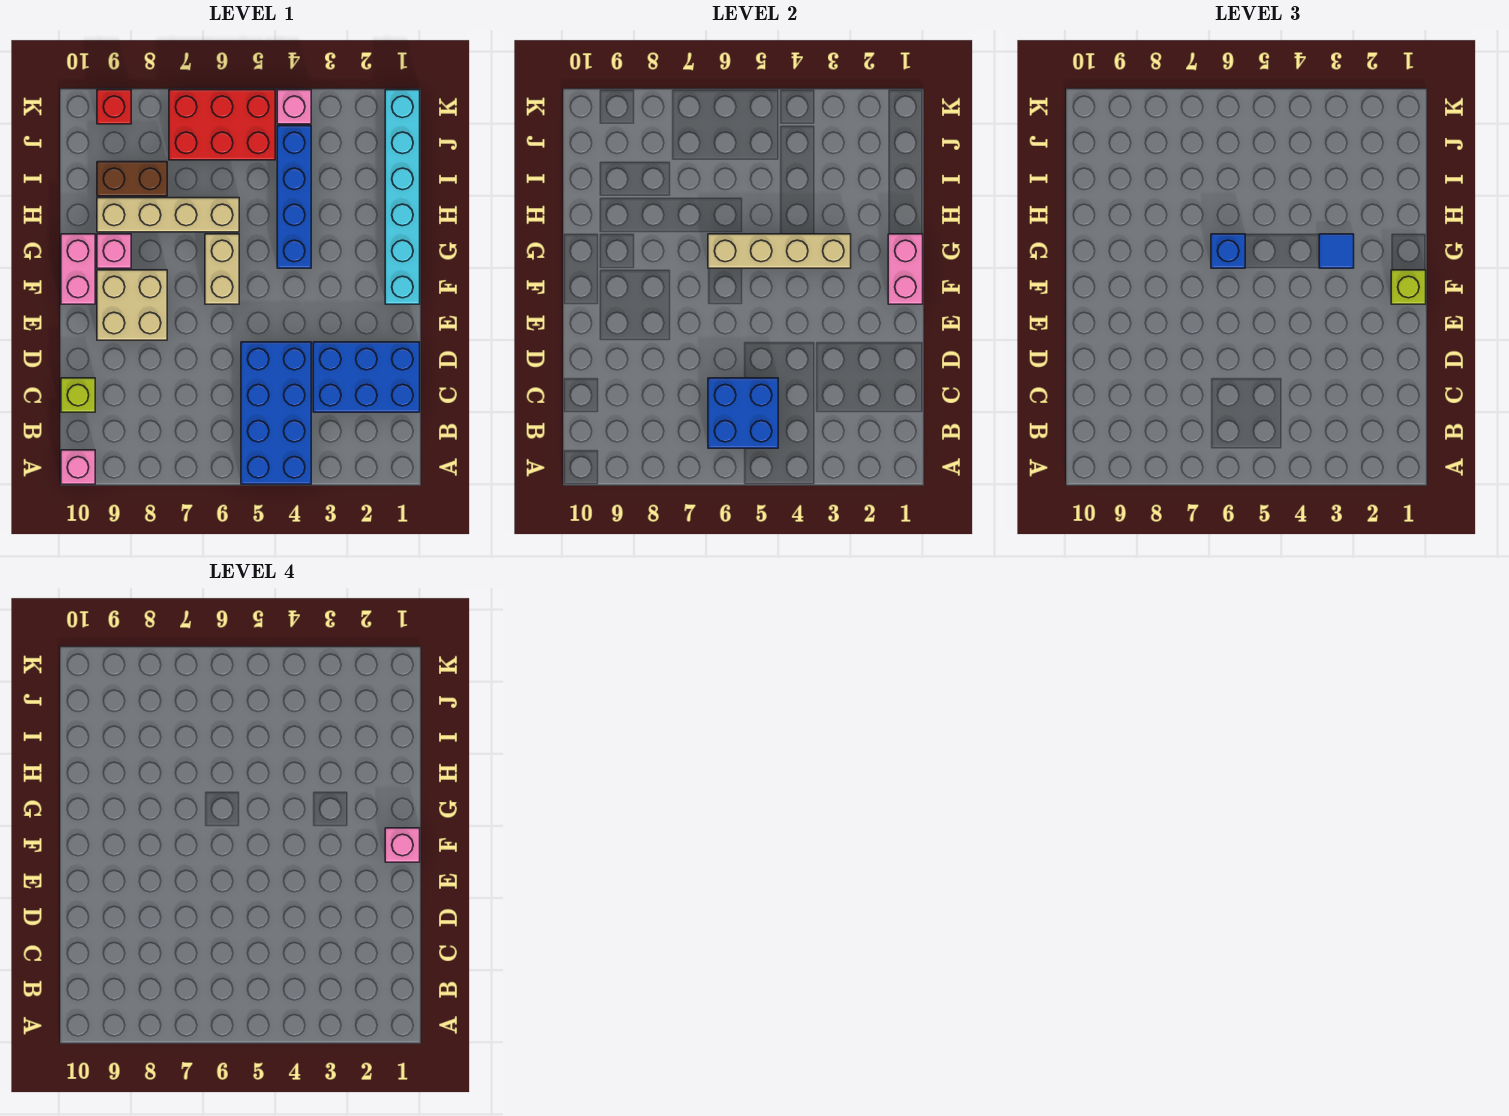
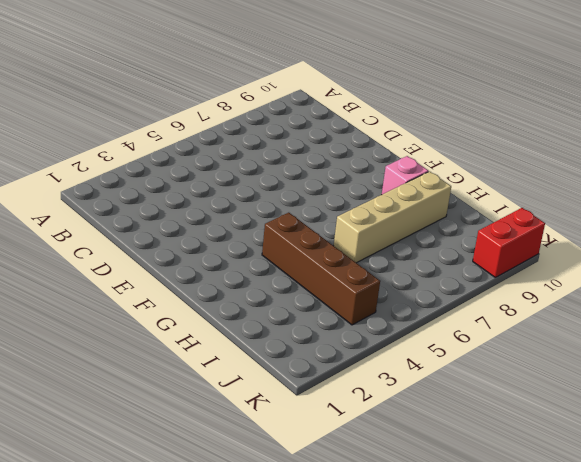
brown 1x4 brick [262,213,380,325] -> blue 1x4 brick [277,126,311,268]
red 1x2 brick [473,208,545,277] -> red 1x1 brick [97,90,131,124]
none -> blue 2x4 brick [241,342,311,484]
none -> pink 1x1 brick [61,450,95,484]
none -> blue 2x3 brick [313,342,420,412]

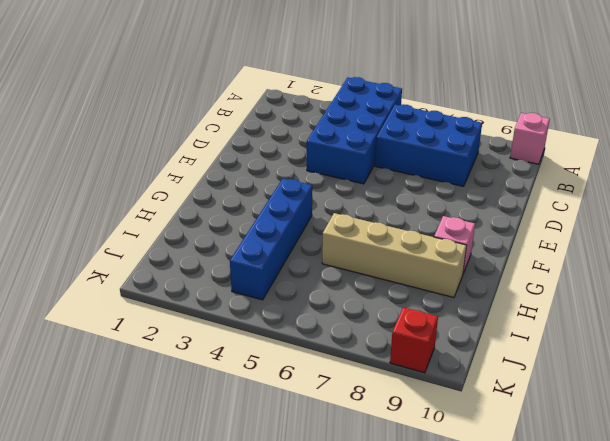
blue 2x3 brick [375,104,482,186] -> blue 2x3 brick moved to [313,342,420,412]
none -> lime 1x1 brick [61,378,95,412]
none -> tan 2x2 brick [97,270,167,340]
none -> cyan 1x6 brick [385,90,420,304]

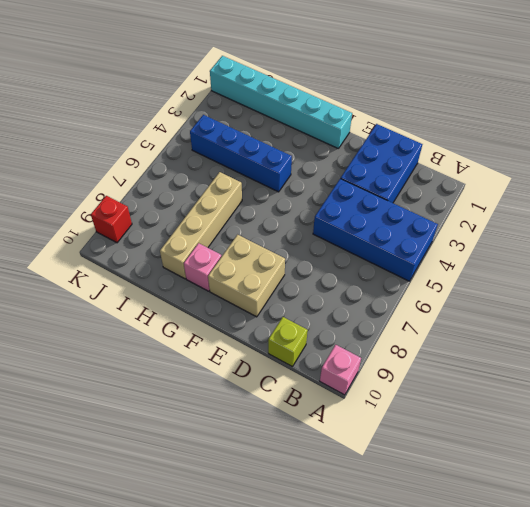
none -> tan 1x2 brick [205,234,239,304]
none -> pink 1x2 brick [61,234,95,304]
none -> brown 1x2 brick [97,162,167,196]

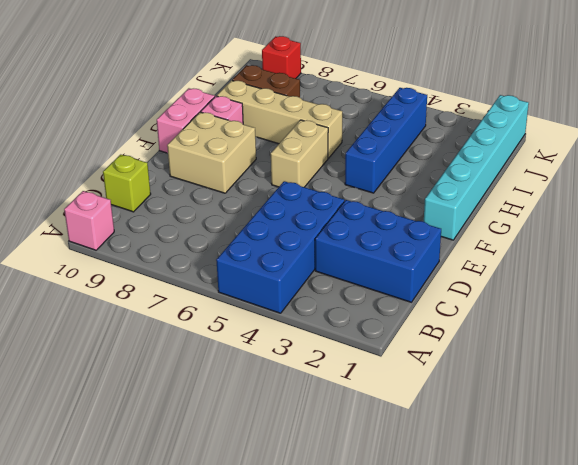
none -> red 2x3 brick [169,90,275,160]
none -> pink 1x1 brick [277,90,311,124]
none -> blue 2x2 brick [708,378,778,448]

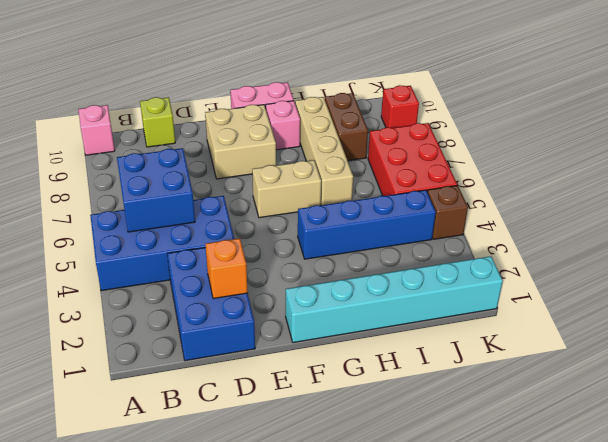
orange 1x1 brick [205,238,248,299] -> none
brown 1x1 brick [427,185,468,239] -> pink 1x1 brick [277,90,311,124]
none -> pink 1x2 brick [888,234,923,304]
none -> tan 1x4 brick [708,234,851,268]
none -> lime 1x1 brick [1391,270,1426,304]

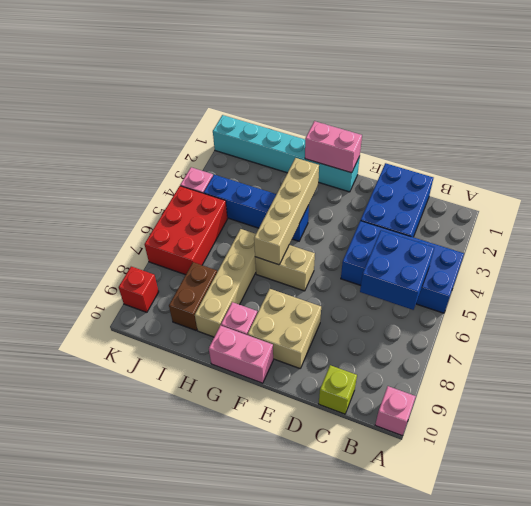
none -> lime 1x1 brick [1391,270,1426,304]
none -> blue 1x1 tile [1319,234,1354,268]
none -> blue 1x1 brick [1211,234,1245,268]

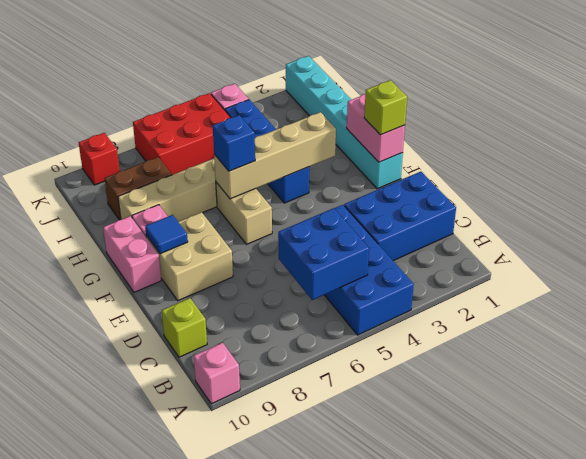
blue 1x1 tile [145,215,188,254] -> blue 1x1 tile moved to [1319,234,1354,268]
none -> pink 1x1 brick [385,828,420,862]

